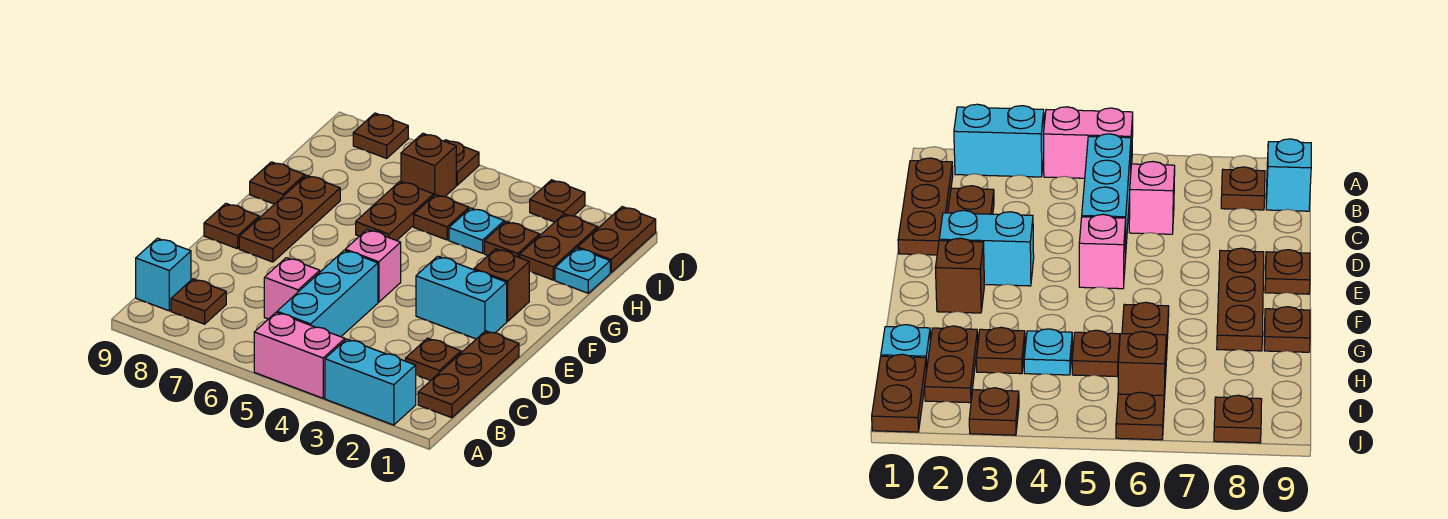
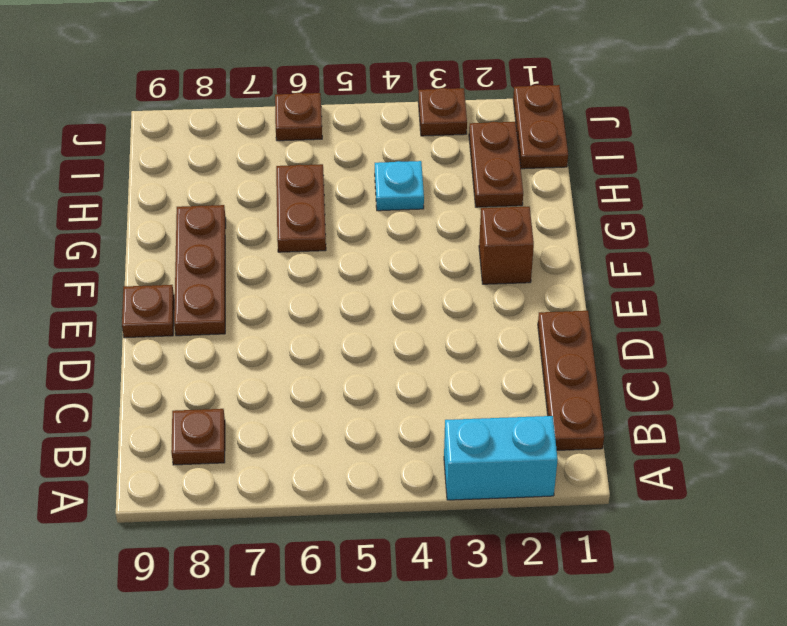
none -> pink 1x2 brick [254,313,345,398]
none -> cyan 1x3 brick [277,250,378,337]
none -> cyan 1x1 brick [136,238,191,311]

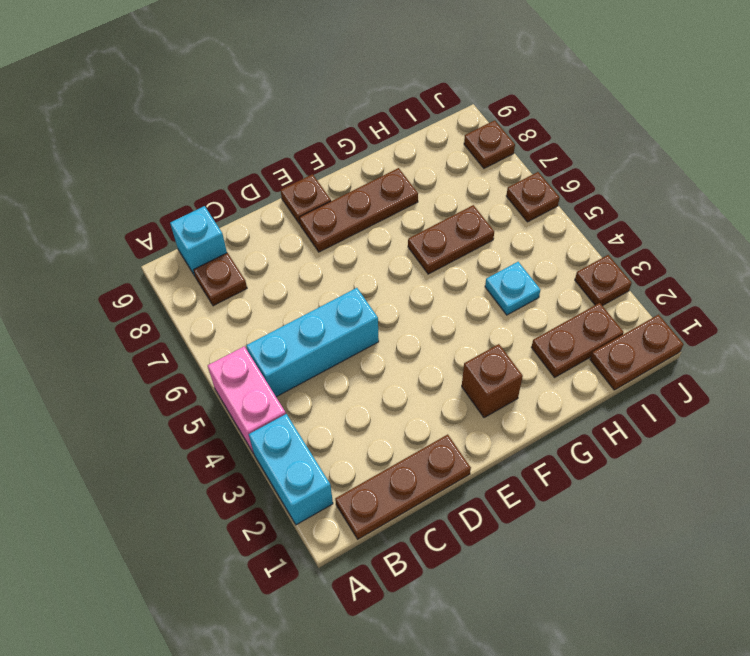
none -> brown 1x1 plate [406,338,461,380]
none -> pink 1x1 brick [264,258,320,319]
none -> cyan 1x2 brick [416,256,507,339]

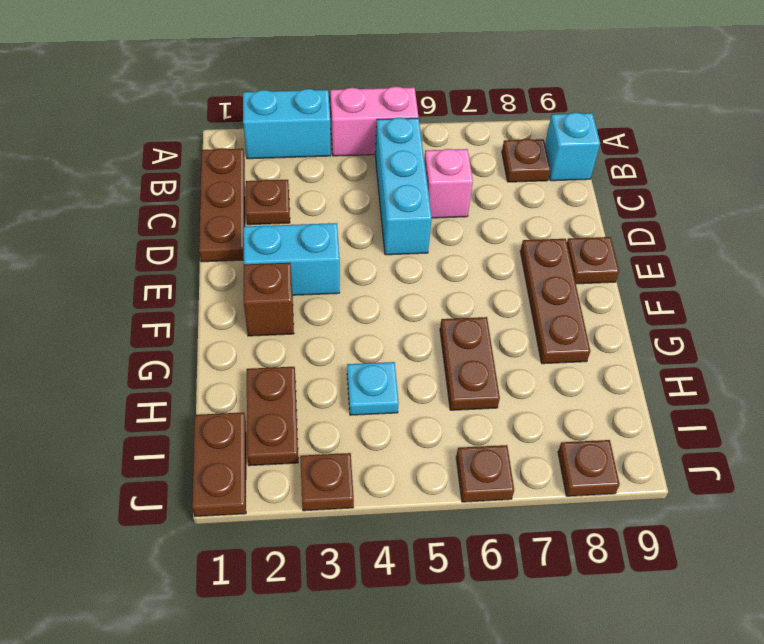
none -> pink 1x1 brick [345,230,401,302]
none -> brown 1x1 plate [250,162,305,204]
none -> cyan 1x1 plate [555,248,610,293]

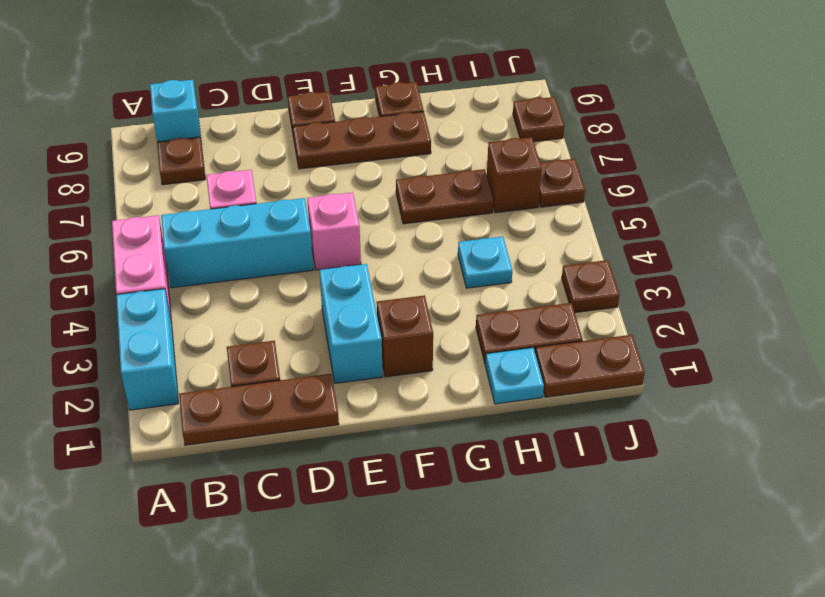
none -> brown 1x1 plate [484,221,540,258]
none -> brown 1x1 plate [414,195,469,240]

